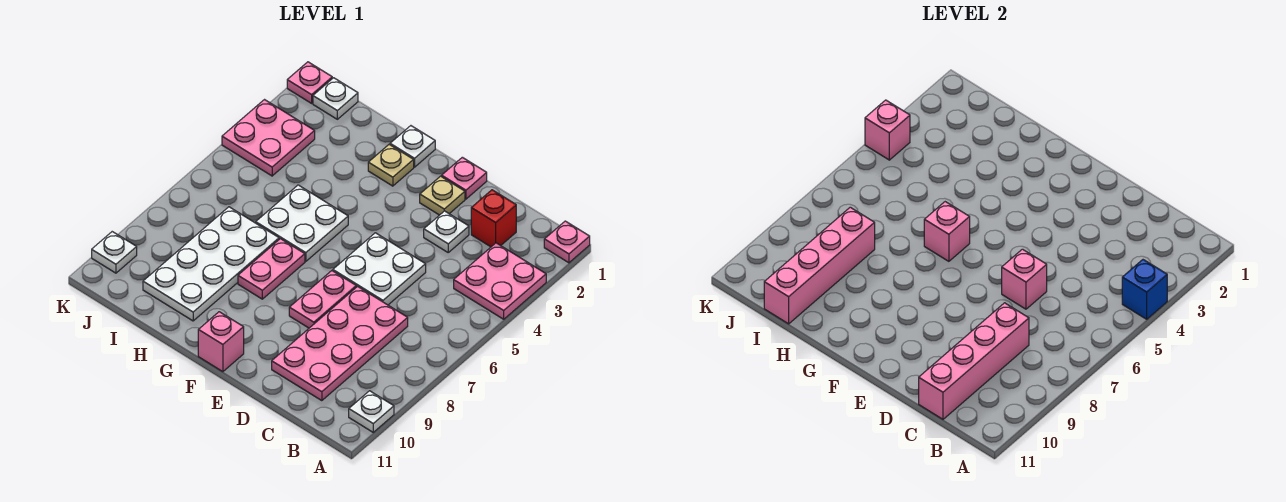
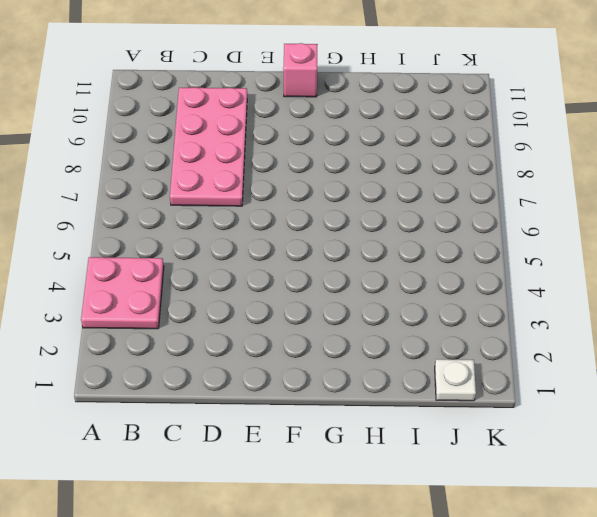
none -> pink 1x1 plate [544,221,590,263]
none -> white 1x1 plate [349,391,394,432]
none -> red 1x1 brick [471,190,516,247]

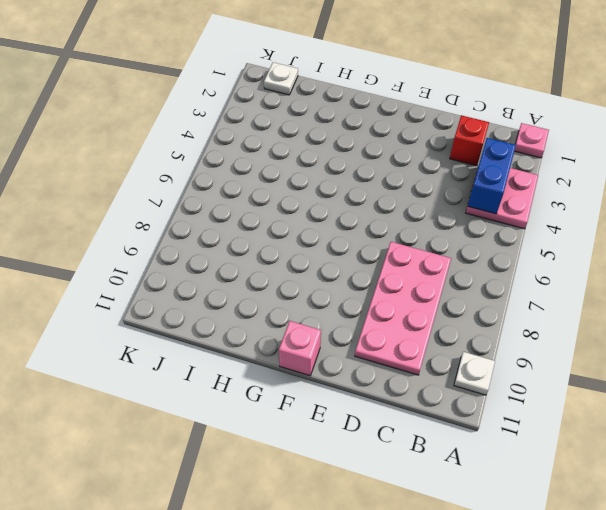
blue 1x2 brick [468,138,516,214] -> none
none -> white 1x1 plate [424,211,469,252]
none -> white 2x2 plate [333,233,426,305]
none -> pink 1x1 plate [442,157,487,199]

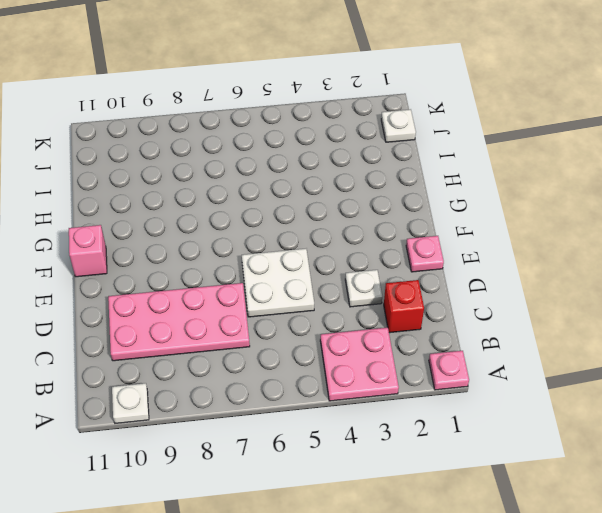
none -> tan 1x1 plate [420,176,465,215]
none -> pink 1x2 plate [289,271,356,328]
none -> white 1x1 plate [390,126,435,167]

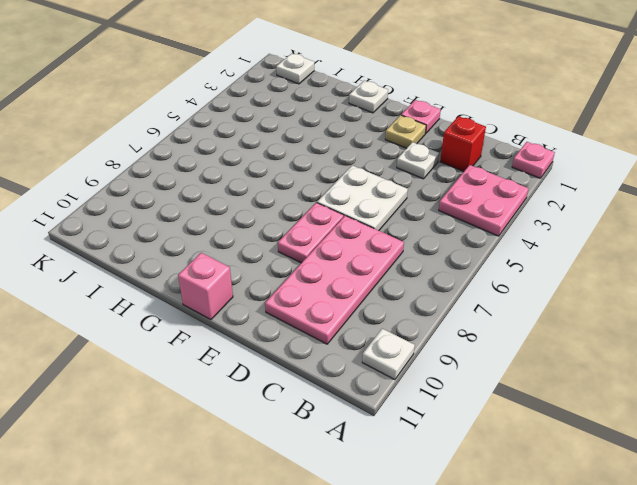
none -> tan 1x1 plate [368,145,414,186]
none -> white 2x2 plate [256,185,348,261]
none -> pink 1x2 plate [238,239,305,299]

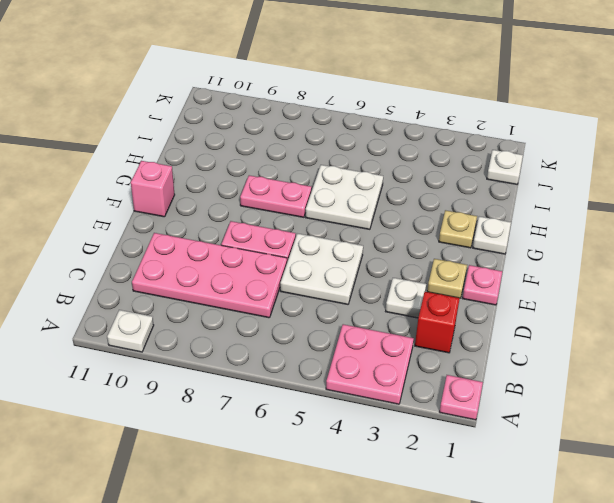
none -> white 2x4 plate [143,207,279,321]
none -> pink 2x2 plate [222,100,315,176]
none -> pink 1x1 plate [287,62,332,103]

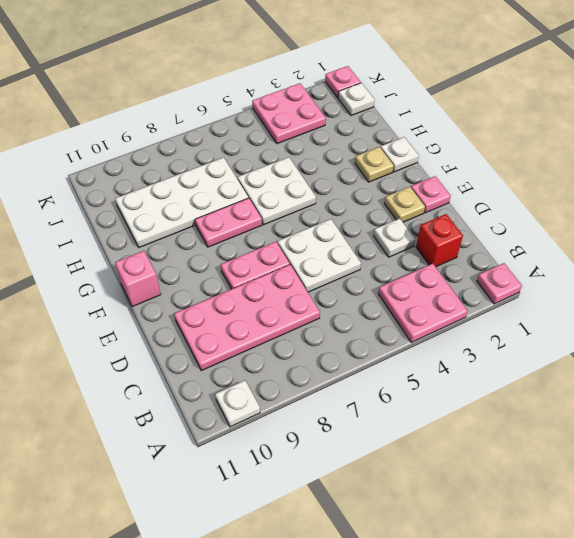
none -> white 1x1 plate [92,232,137,273]
none -> blue 1x1 brick [1122,260,1167,319]
none -> pink 1x4 brick [919,303,1029,419]

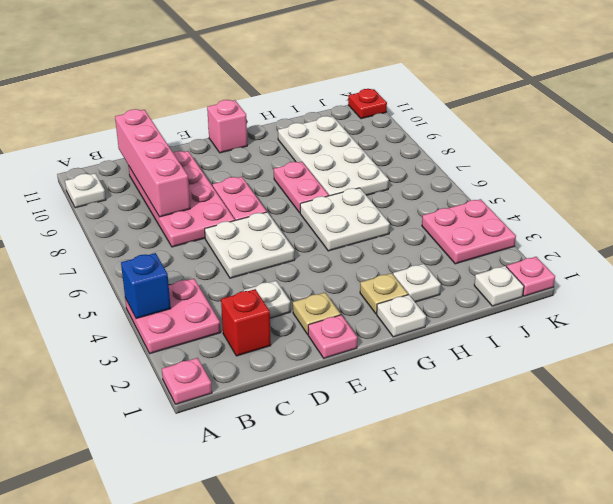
white 1x1 plate [393,264,441,302] -> white 1x1 plate moved to [92,232,137,273]
red 1x1 plate [348,89,387,119] -> none
none -> pink 1x1 brick [1002,249,1047,309]
none -> pink 1x1 brick [924,202,970,261]
none -> pink 1x4 brick [764,207,875,324]

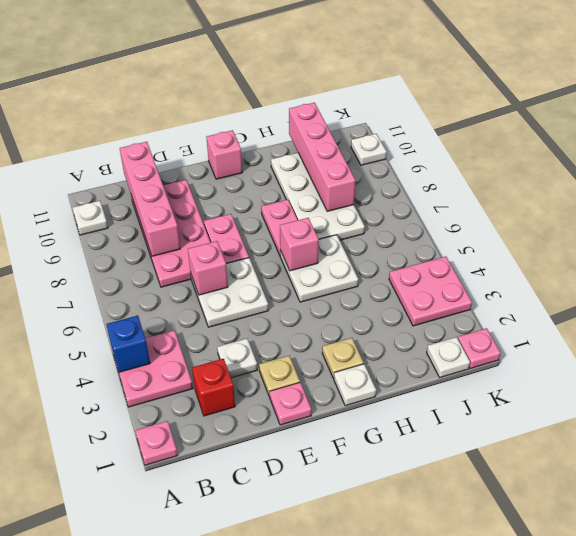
none -> pink 1x1 brick [865,100,910,160]

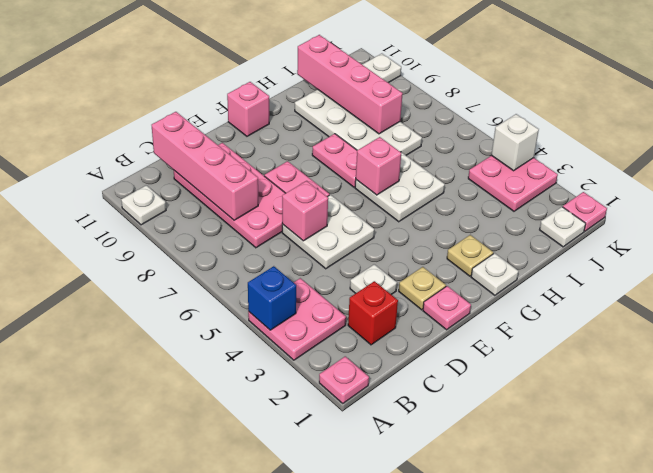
white 1x1 brick [491,114,539,171] -> pink 1x1 brick [865,100,910,160]

